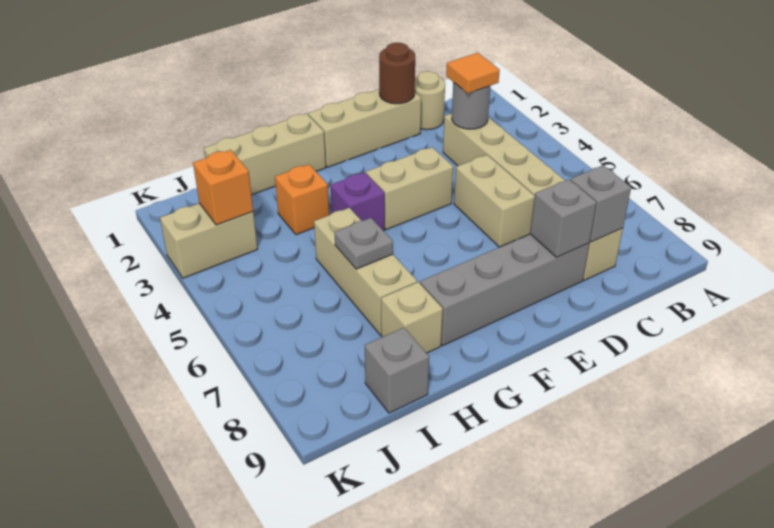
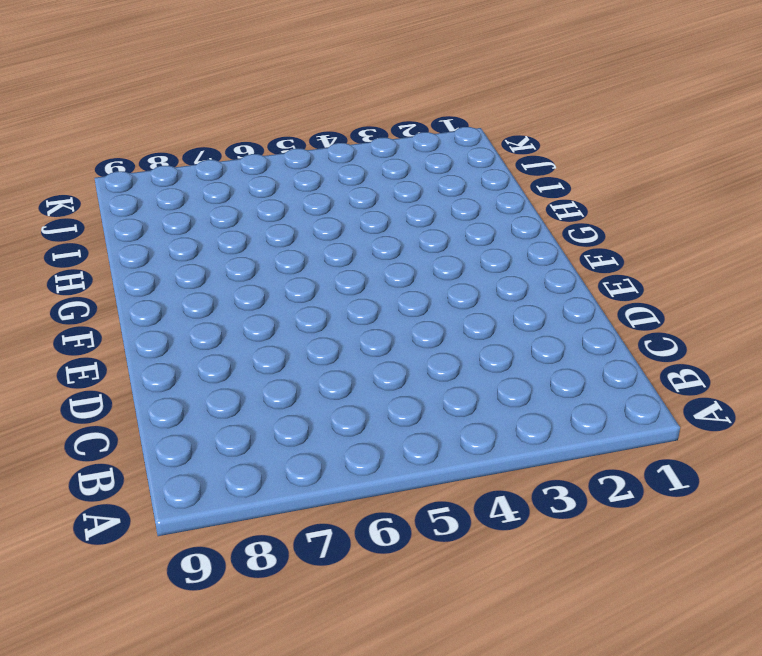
none -> tan 1x1 round brick [415,71,445,130]
none -> tan 1x6 brick [443,113,623,280]
none -> tan 1x3 brick [308,89,421,167]

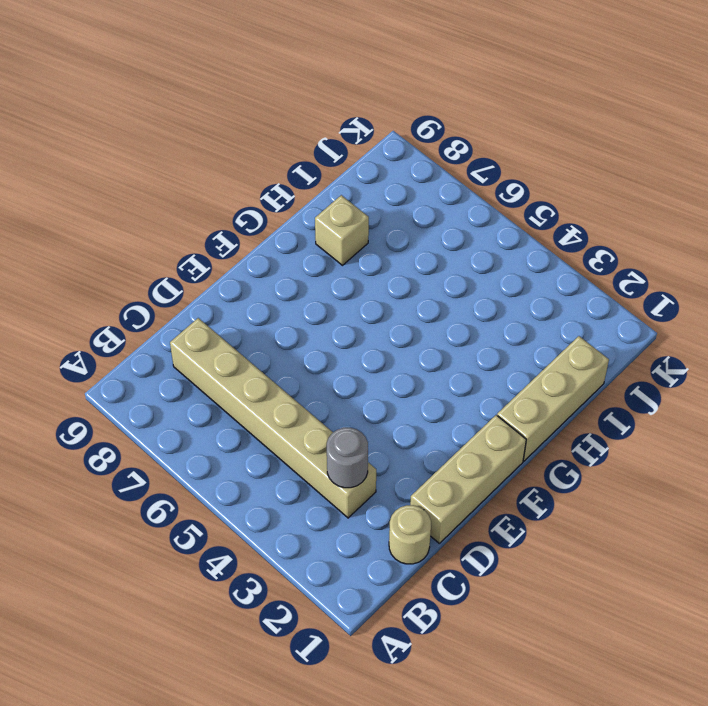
none -> tan 1x2 brick [454,155,535,247]
none -> grey 1x4 brick [420,234,589,345]
none -> tan 1x2 brick [366,147,453,229]

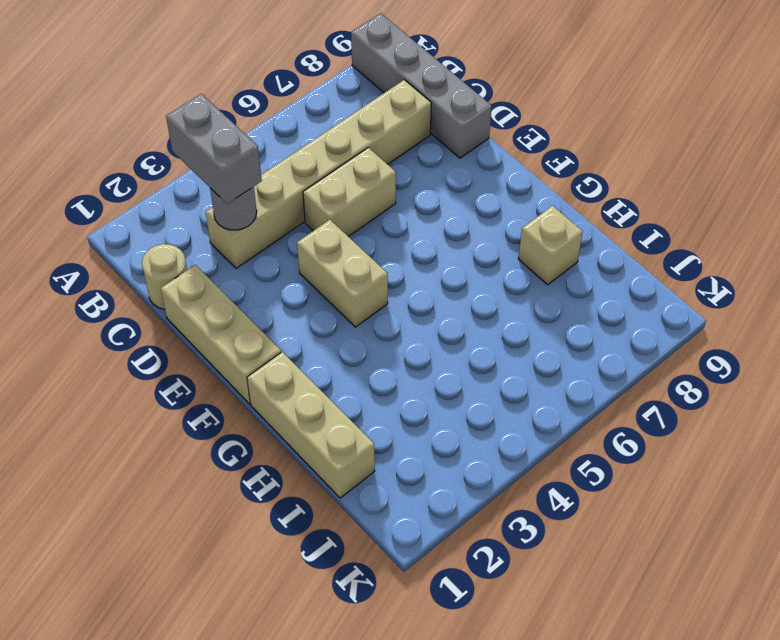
grey 1x4 brick [351,13,492,158] -> grey 1x4 brick moved to [420,234,589,345]
grey 1x2 brick [166,94,262,204] -> orange 1x1 tile [446,53,500,93]
none -> purple 1x1 brick [330,172,385,231]
none -> orange 1x1 brick [275,164,329,235]
none -> tan 1x3 brick [314,208,417,335]

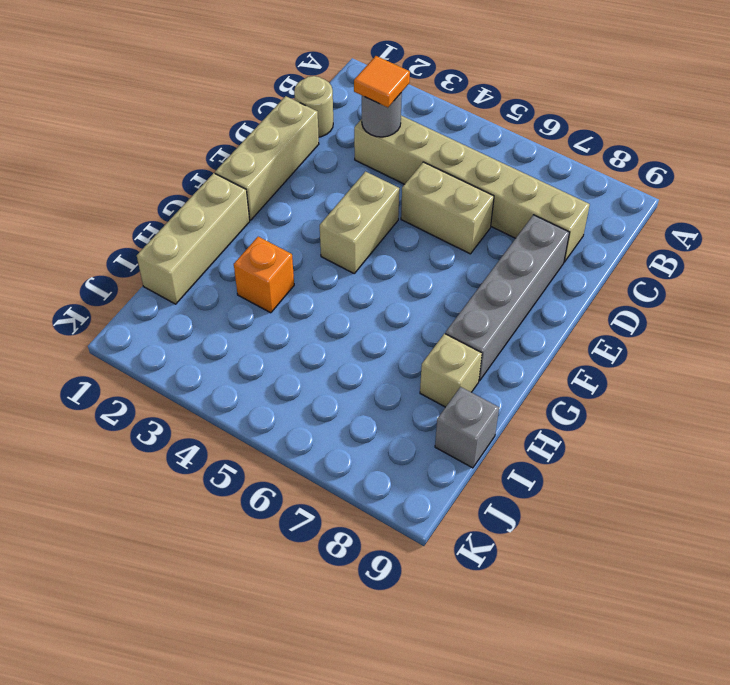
none -> purple 1x1 brick [330,172,385,231]
none -> tan 1x3 brick [314,208,417,335]
none -> tan 1x2 brick [160,203,257,278]

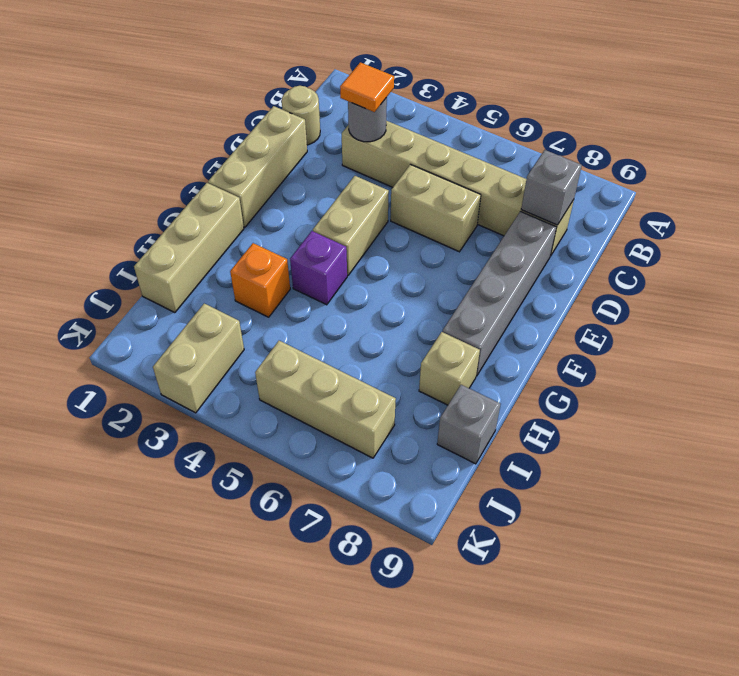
tan 1x3 brick [255,341,396,458] -> tan 1x3 brick moved to [314,208,417,335]
none -> brown 1x1 round brick [379,43,415,104]
none -> grey 1x1 brick [530,179,596,257]
none -> grey 1x1 plate [334,218,393,269]

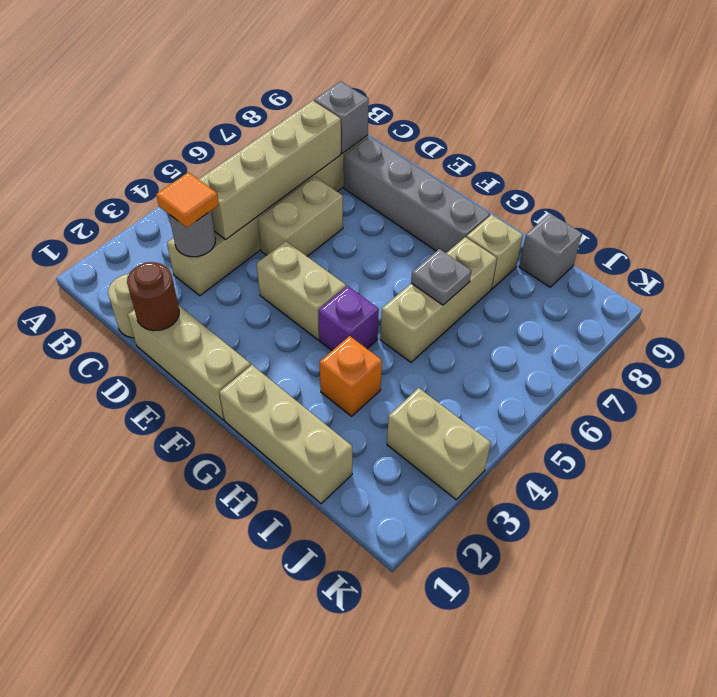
tan 1x4 brick [199,101,341,239] -> none
none -> grey 1x1 brick [530,179,596,257]
none -> orange 1x1 brick [193,150,253,225]

